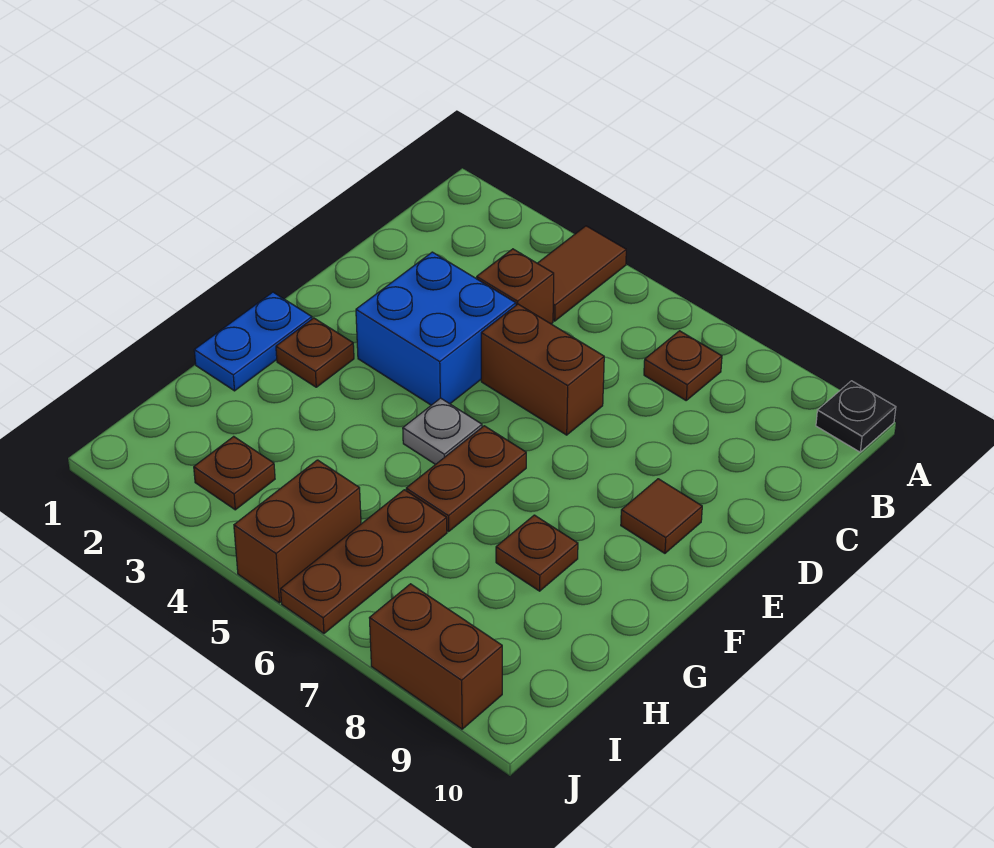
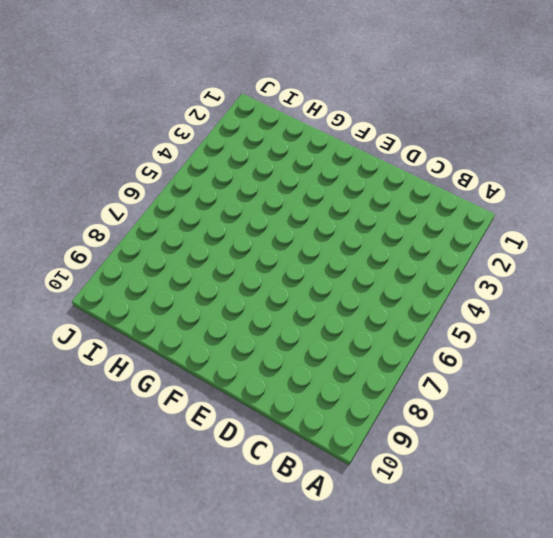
none -> brown 1x2 tile [537,226,626,321]
none -> black 1x1 plate [816,381,896,452]
none -> brown 1x1 plate [644,331,722,400]

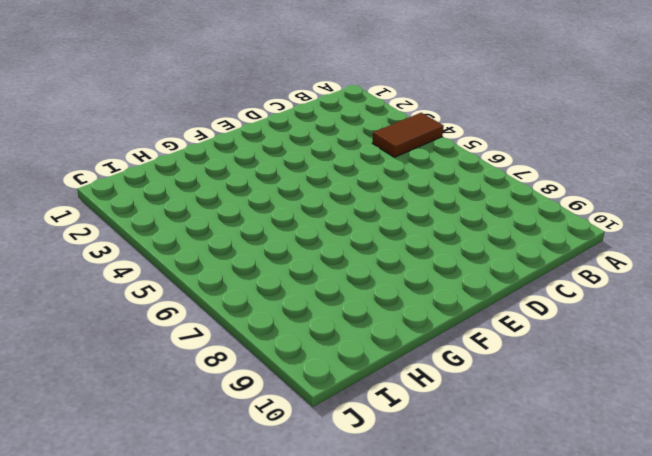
none -> black 1x1 plate [816,381,896,452]
none -> brown 1x1 plate [644,331,722,400]
none -> brown 1x1 brick [477,249,554,324]

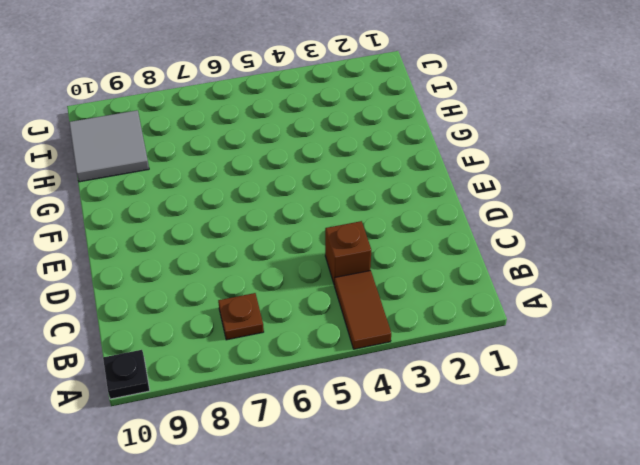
grey 2x2 tile [69,110,149,182] -> none
none -> blue 2x2 brick [356,252,516,405]
none -> brown 1x2 brick [481,304,604,435]
none -> brown 1x1 tile [621,479,702,553]

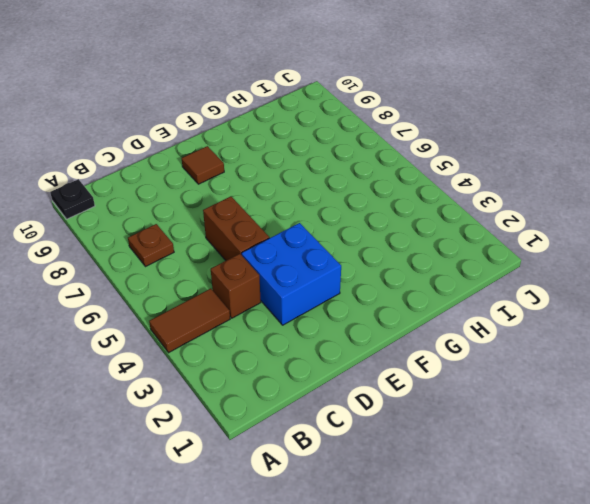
none -> blue 1x2 plate [194,292,312,391]
none -> brown 1x1 plate [276,318,354,387]
none -> grey 1x1 plate [403,398,482,465]

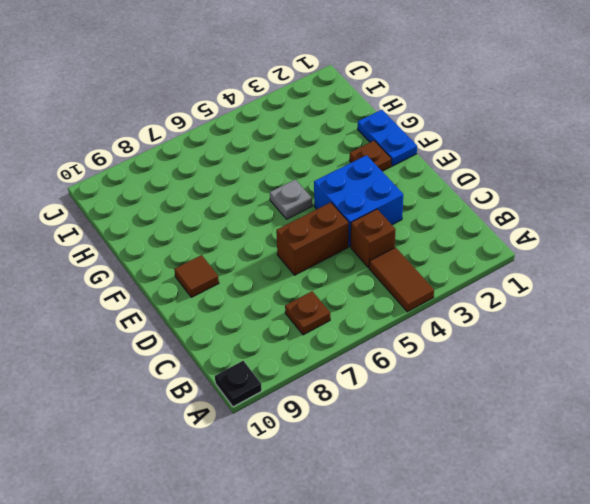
none -> brown 1x2 plate [406,426,526,531]
none -> brown 1x1 plate [496,515,578,591]
none -> brown 1x3 plate [281,490,447,633]

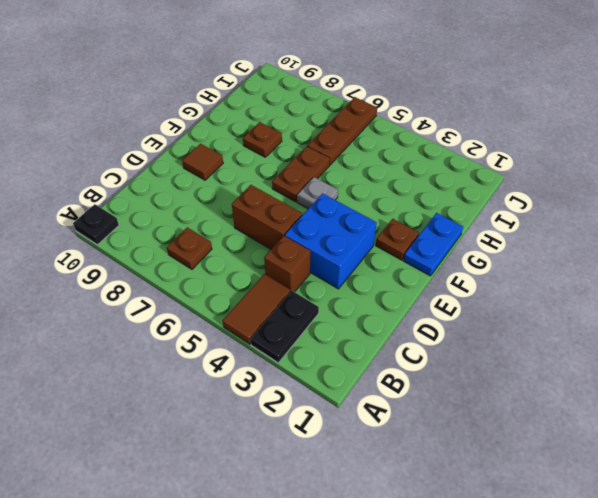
black 1x2 plate [251,291,319,363] -> none
none -> brown 1x1 plate [194,436,275,510]
none -> brown 1x2 brick [234,460,361,603]
none -> brown 1x2 brick [370,584,502,729]

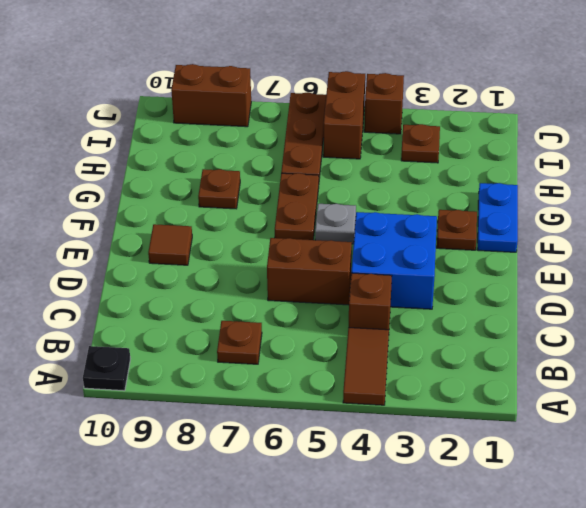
brown 1x1 brick [364,73,404,134] -> none

